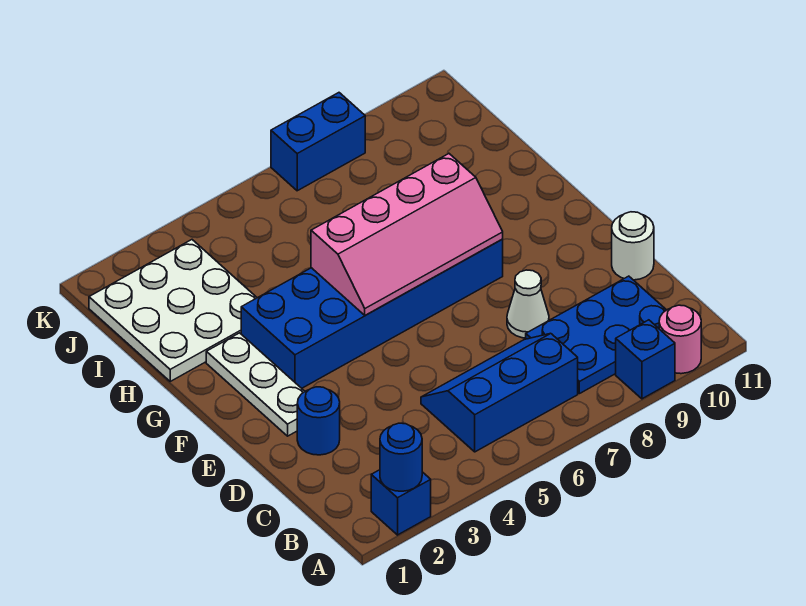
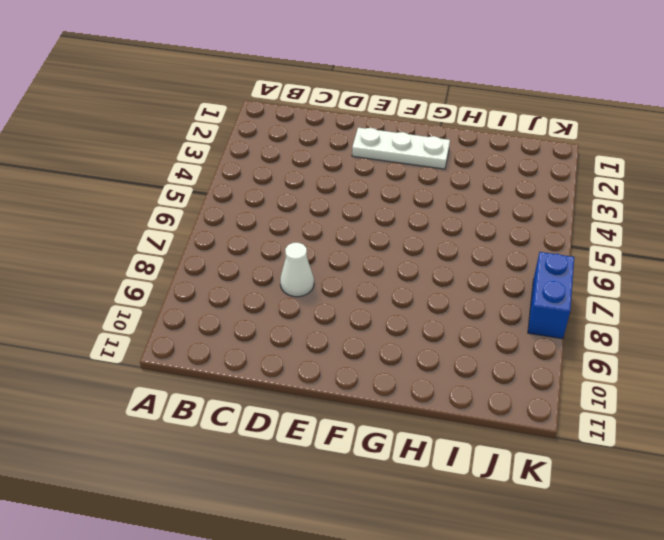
none -> blue 1x1 brick [371,470,431,535]
none -> blue 1x1 brick [616,320,675,399]
none -> pink 1x1 round brick [659,305,701,374]

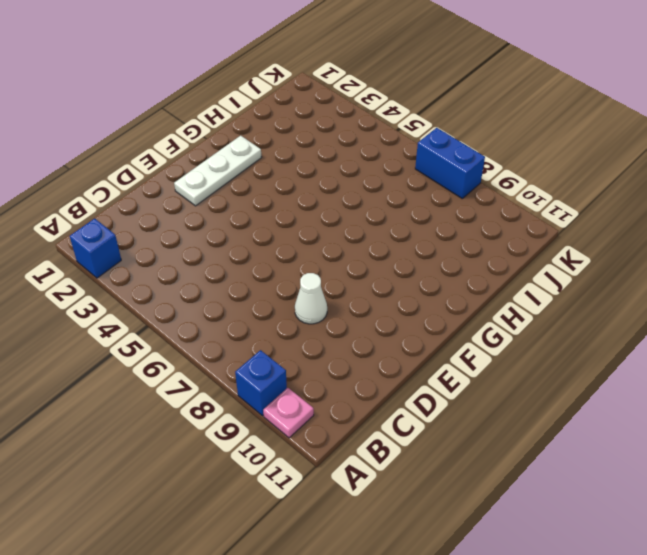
pink 1x1 plate [263,388,314,438] -> pink 1x1 round brick [659,305,701,374]
none -> blue 2x3 slope [421,333,578,452]
none -> blue 2x3 plate [526,276,666,394]
none -> blue 1x1 round brick [297,387,340,455]

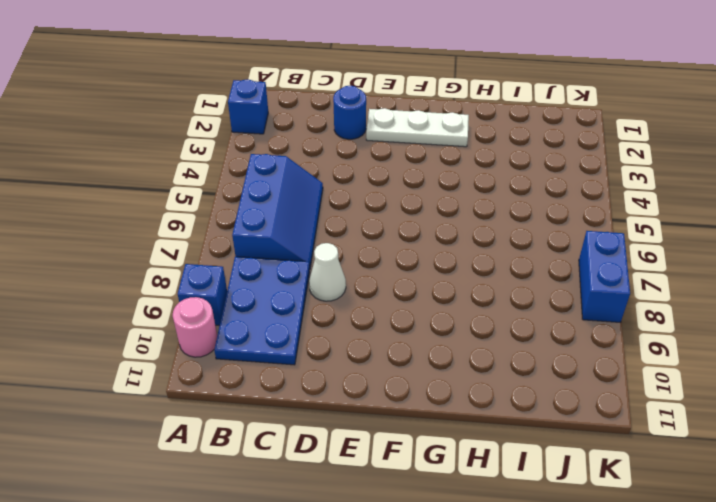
none -> white 1x1 round brick [612,212,654,280]
none -> blue 2x6 brick [241,239,503,388]
none -> white 3x3 plate [89,240,257,381]

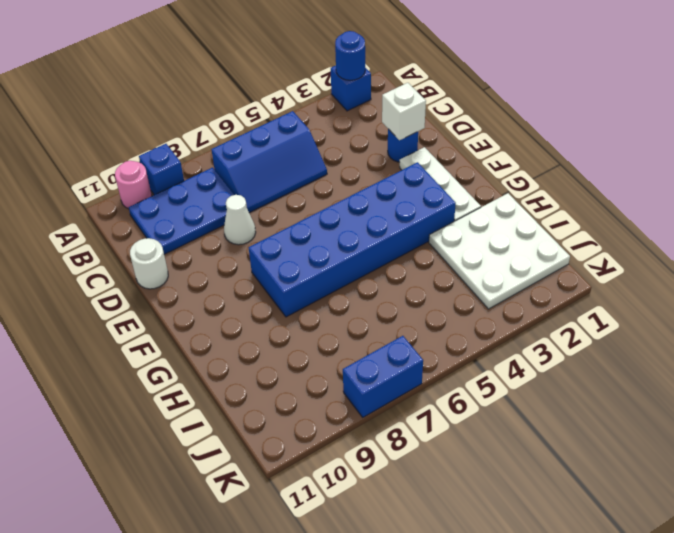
white 1x1 brick [382,83,426,140] -> none
none -> pink 2x4 slope [311,154,503,315]

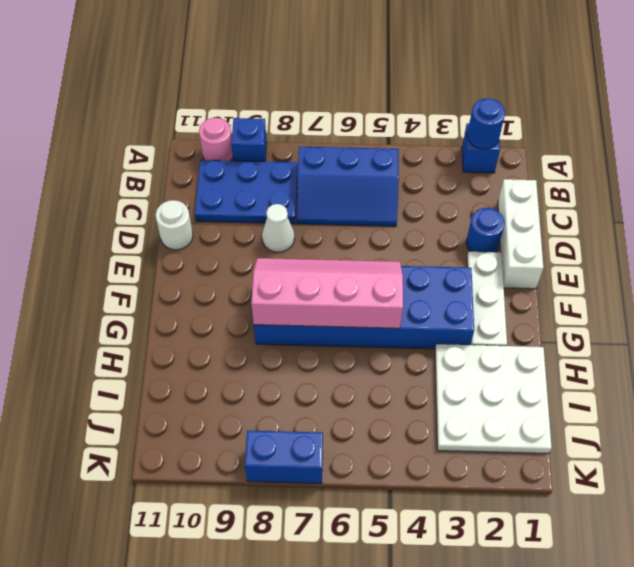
white 1x3 brick [498,179,544,289] -> none

